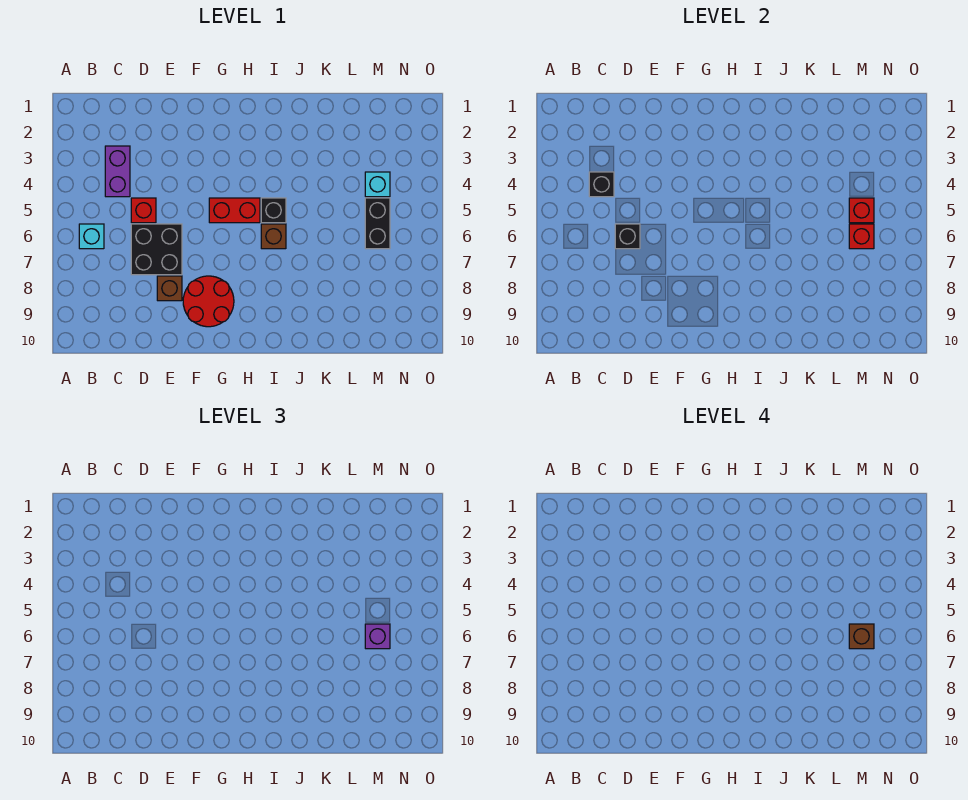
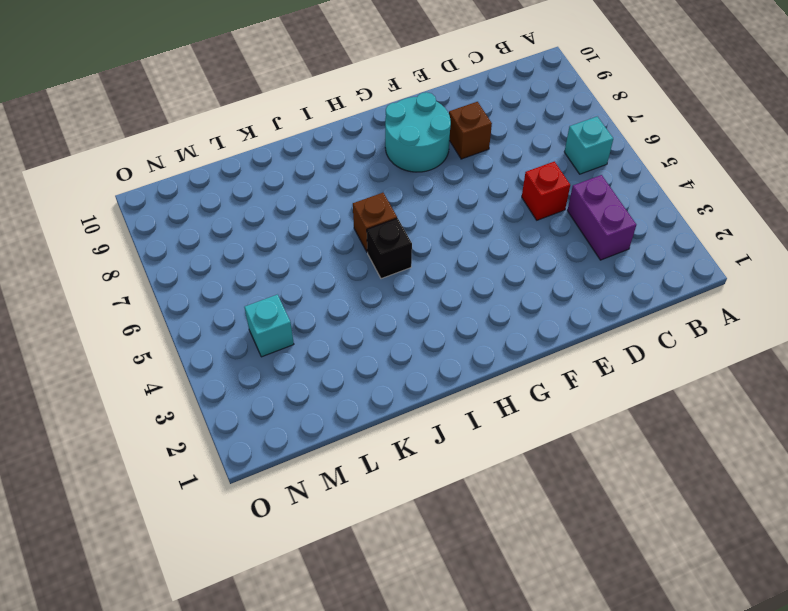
cyan 2x2 round brick [385,92,451,172] -> red 2x2 round brick [183,276,234,327]
none -> black 2x2 brick [131,224,182,275]
none -> red 1x2 brick [209,198,260,223]
none -> black 1x2 brick [365,198,390,249]

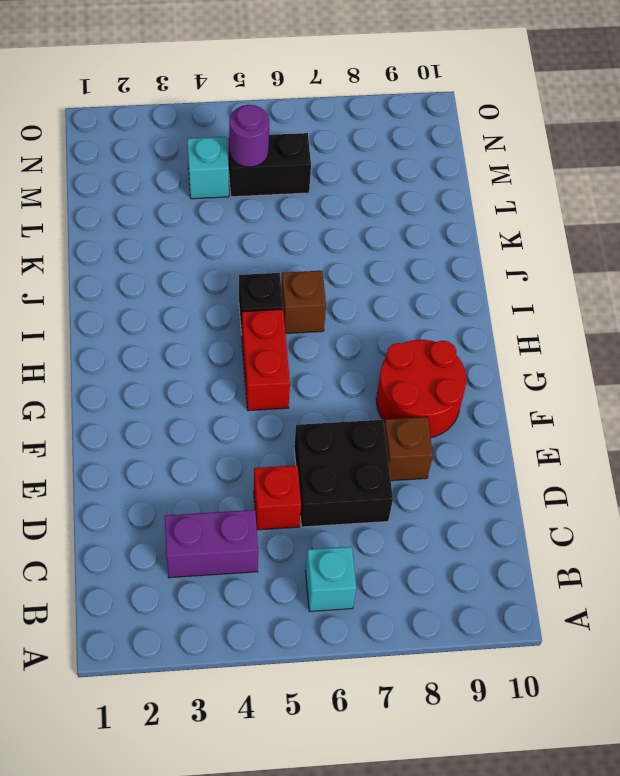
purple 1x1 round brick [229,105,269,167] -> red 1x1 brick [849,198,874,223]
none -> black 1x1 brick [589,172,614,197]
none -> black 1x1 brick [615,224,640,249]
none -> red 1x1 brick [849,224,874,249]

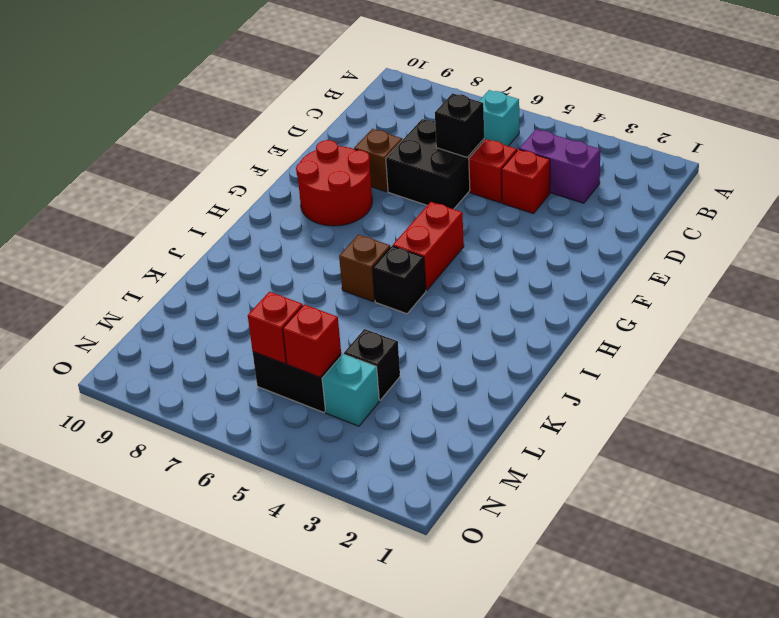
red 1x1 brick [502,149,550,214] -> none
black 1x1 brick [344,329,400,400] -> black 1x1 brick moved to [589,172,614,197]
none -> purple 1x1 brick [365,624,390,649]
none -> brown 1x1 brick [849,624,874,649]

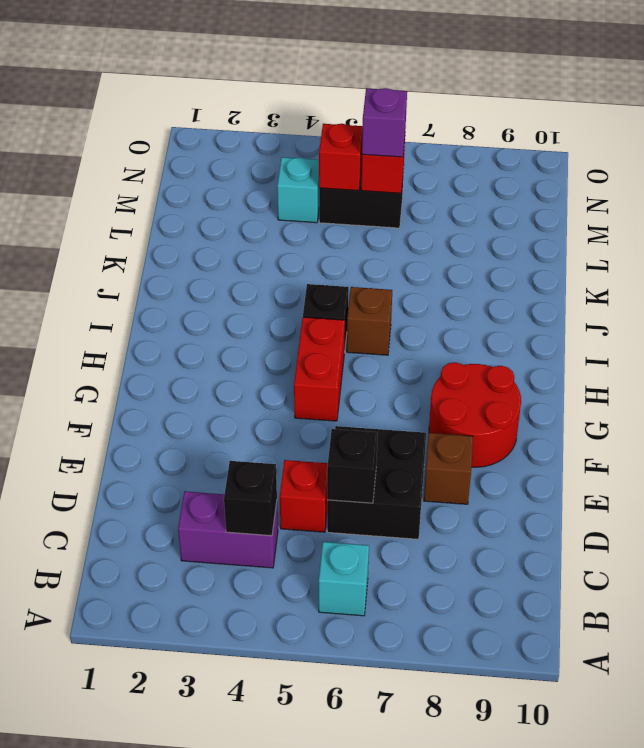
none -> brown 1x1 brick [849,624,874,649]

